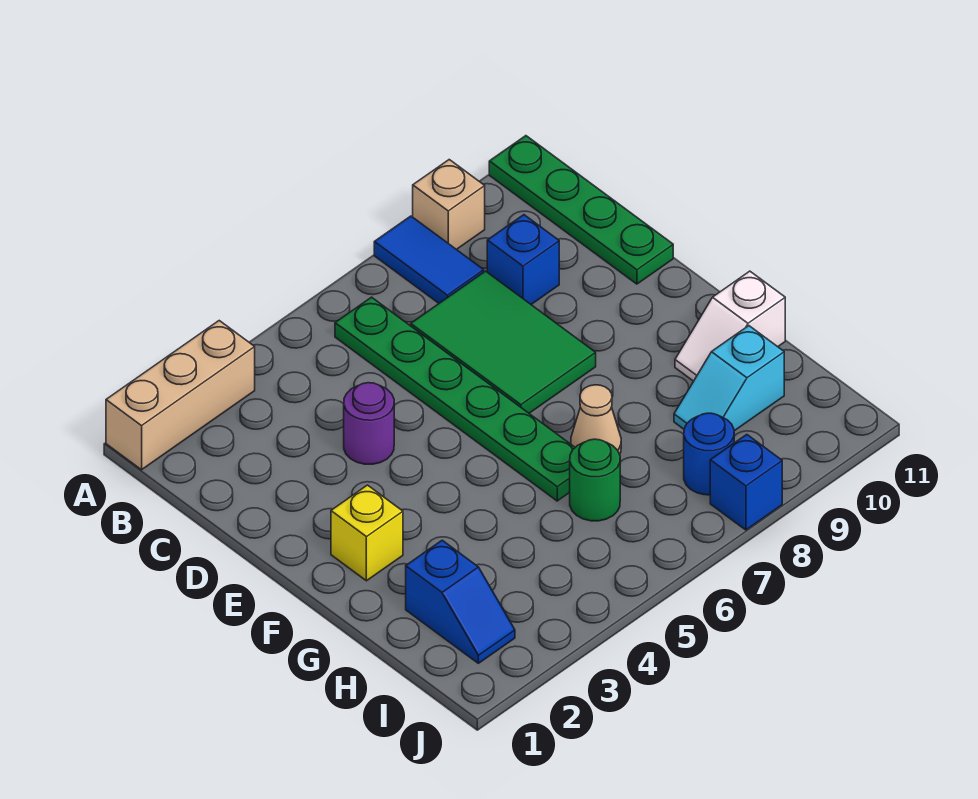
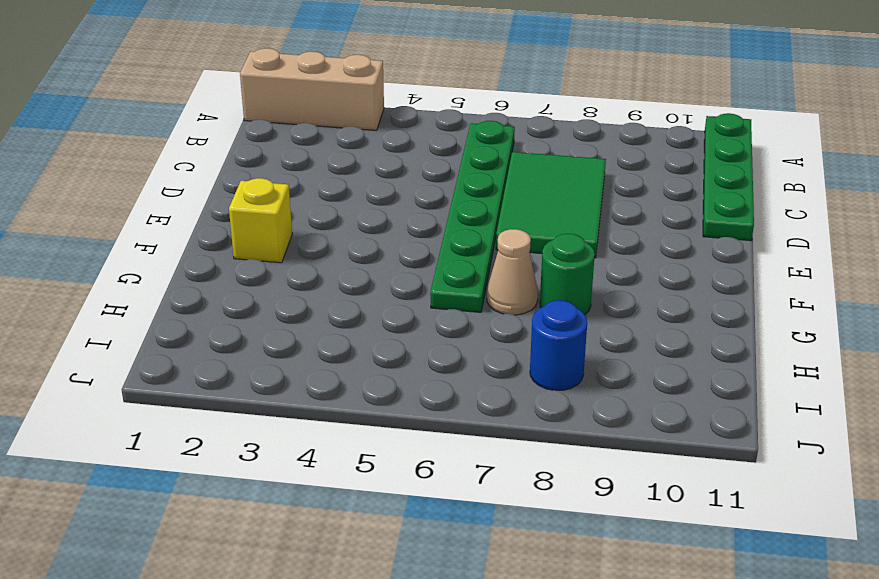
green 1x1 round brick [540,234,595,314] -> green 1x1 round brick moved to [570,439,620,521]
none -> blue 1x2 tile [374,216,484,303]
none -> tan 1x1 brick [413,160,485,250]
none -> blue 1x1 brick [487,215,559,304]

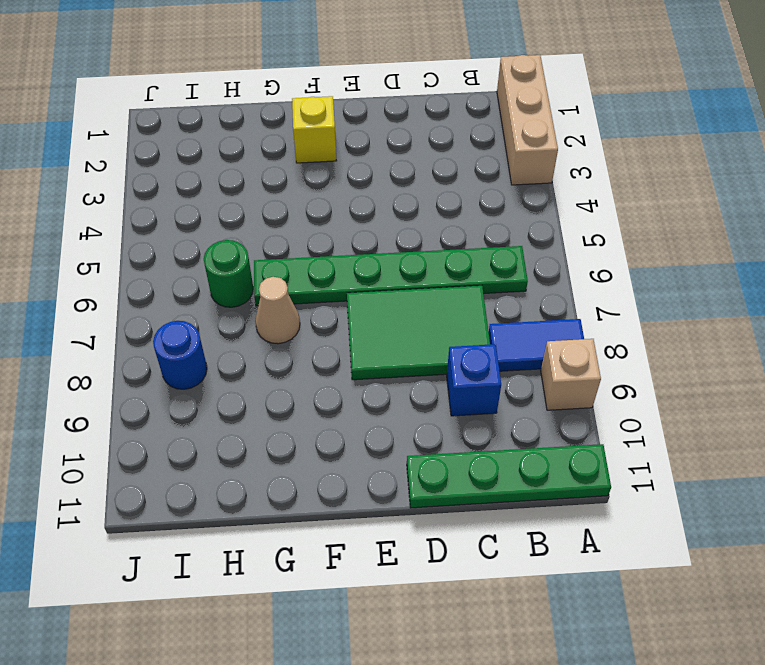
none -> purple 1x1 round brick [344,383,394,464]
none -> white 1x2 slope [675,271,785,381]
none -> blue 1x2 slope [406,540,515,663]

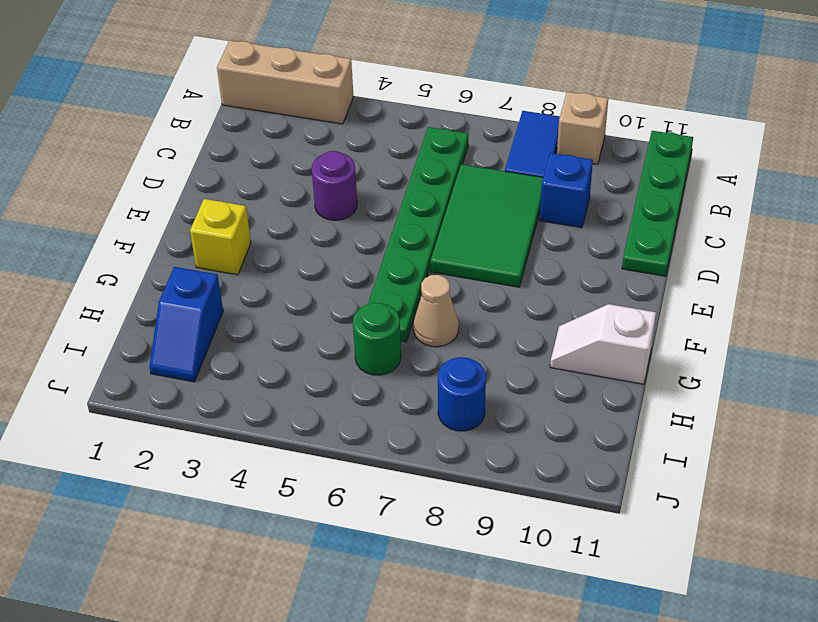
none -> cyan 1x2 slope [674,326,784,431]
none -> blue 1x1 brick [710,434,782,530]

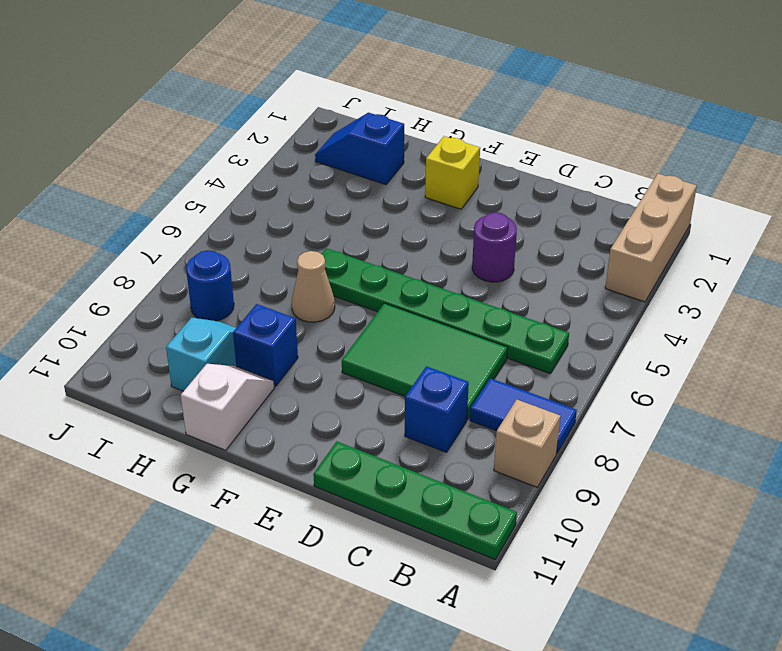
blue 1x1 brick [233,304,298,387] -> blue 1x1 brick moved to [710,434,782,530]
none -> green 1x1 round brick [570,439,620,521]

